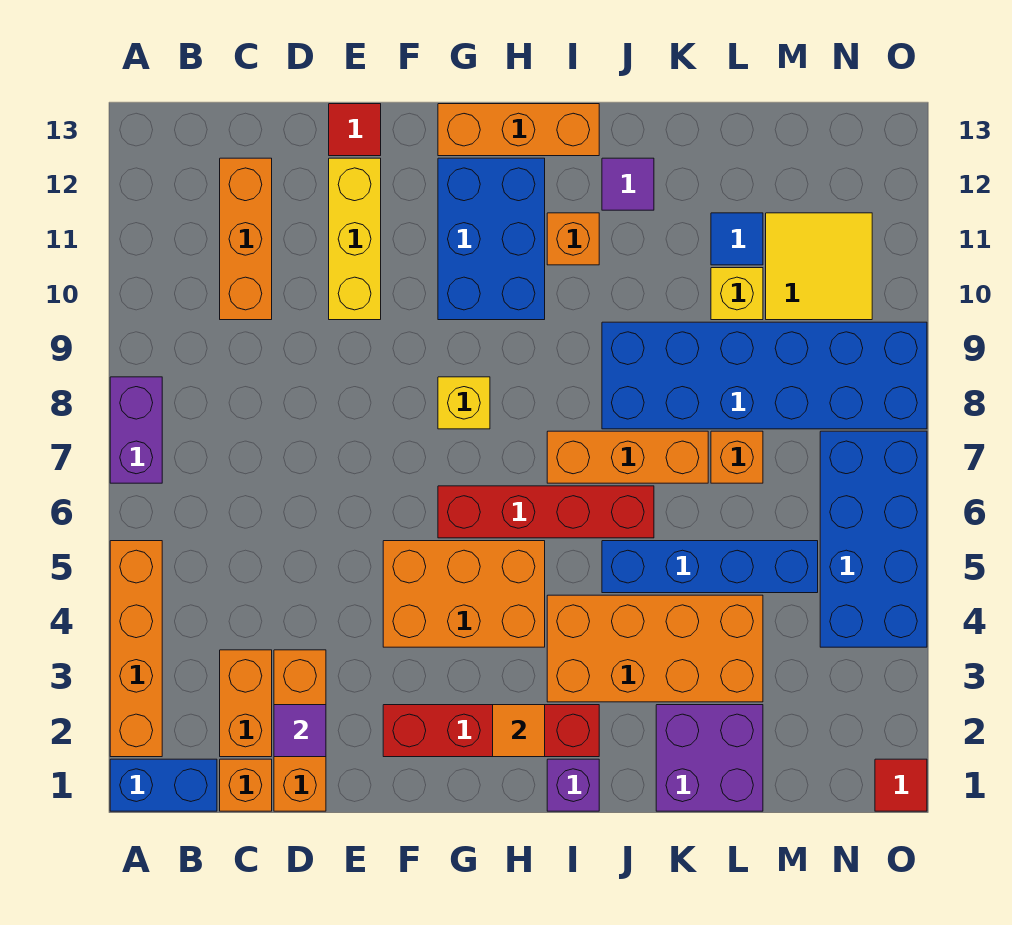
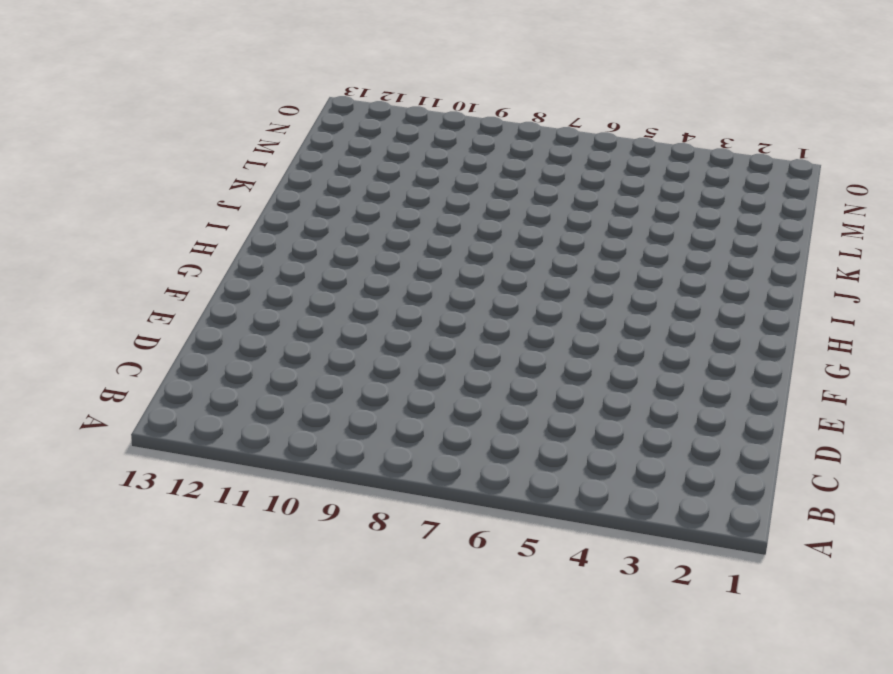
none -> blue 1x2 brick [110,759,217,811]
none -> orange 1x4 brick [110,541,162,757]
none -> purple 1x2 brick [110,377,162,483]
none -> orange 1x1 brick [220,759,272,811]

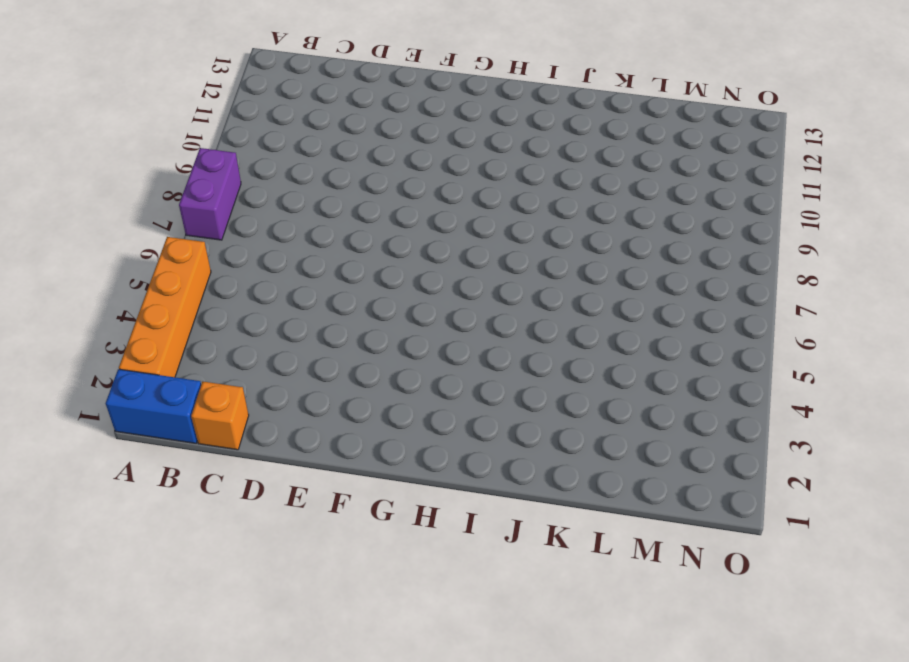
none -> orange 1x2 brick [220,650,272,757]
none -> orange 1x3 brick [220,158,272,320]
none -> orange 1x3 brick [274,650,326,811]
none -> yellow 1x3 brick [329,158,381,320]

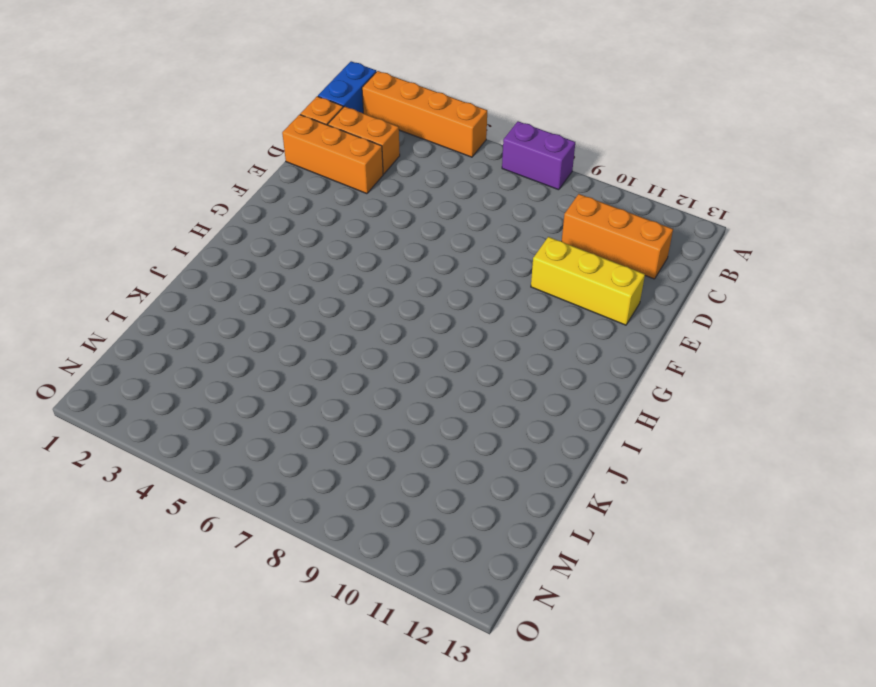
none -> red 1x1 tile [329,104,381,156]
none -> red 1x4 brick [383,705,599,757]
none -> orange 2x3 brick [383,541,545,647]
none -> red 1x4 brick [438,486,654,538]

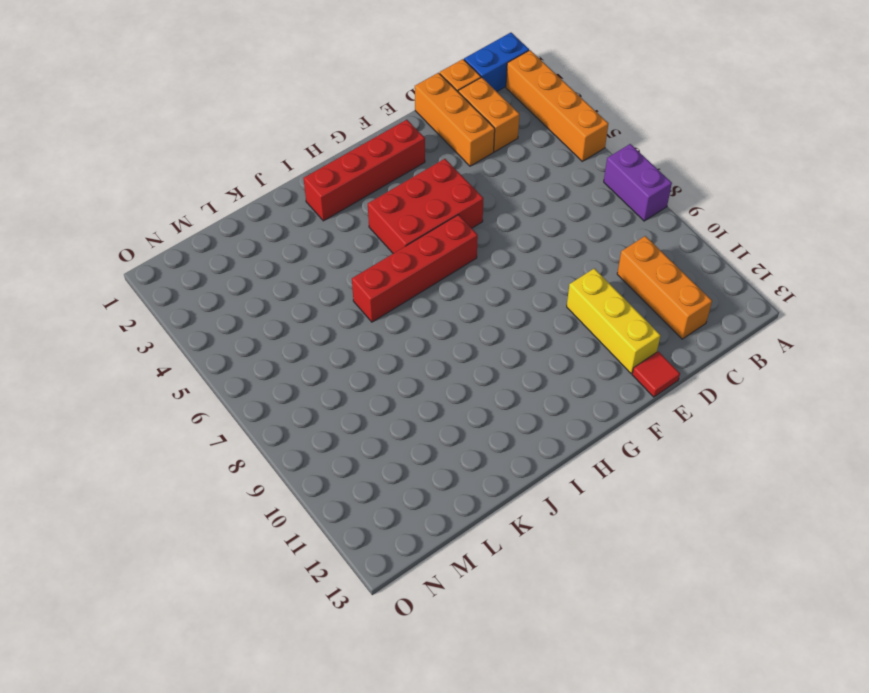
red 2x3 brick [368,159,484,253] -> orange 2x3 brick [383,541,545,647]
none -> yellow 1x1 brick [438,377,490,429]
none -> blue 2x3 brick [438,158,545,320]
none -> orange 1x3 brick [438,104,599,156]
none -> purple 1x1 brick [547,759,599,811]

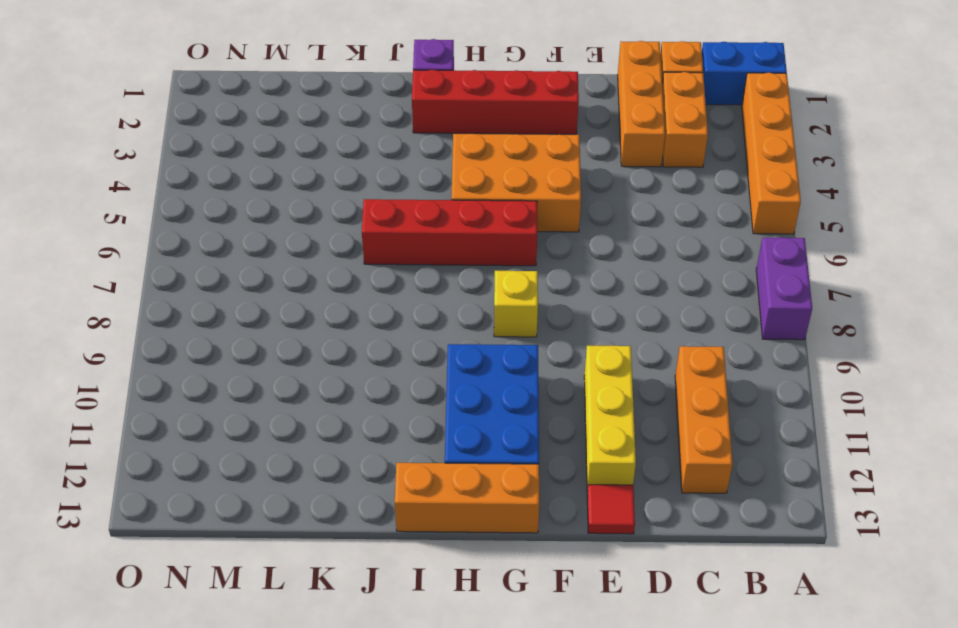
none -> orange 2x4 brick [547,595,763,702]
none -> orange 1x3 brick [547,431,708,483]
none -> orange 1x1 brick [547,213,599,265]
none -> blue 1x4 brick [602,541,818,593]

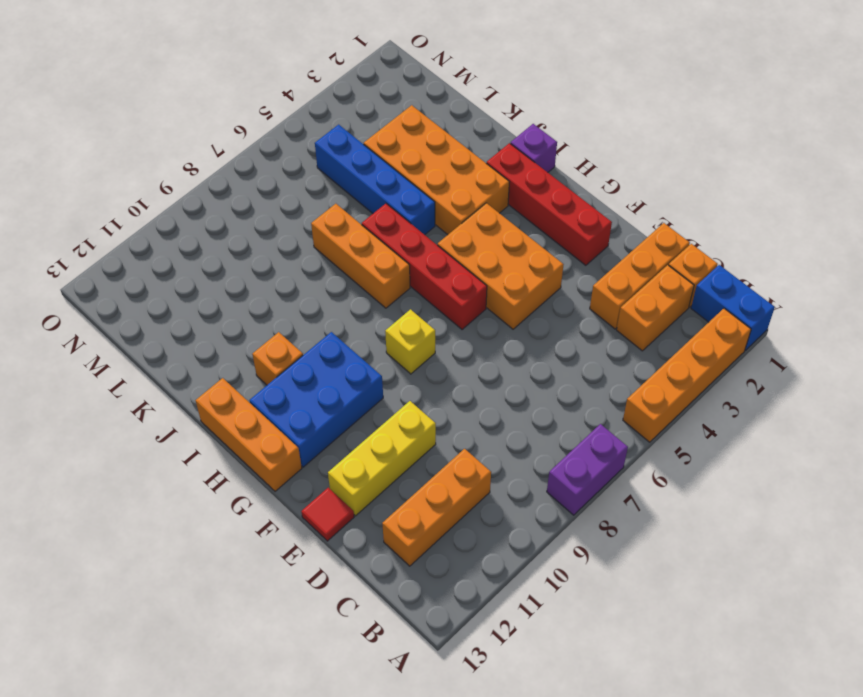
none -> blue 2x6 brick [602,322,927,429]
none -> purple 1x1 tile [602,158,654,210]
none -> purple 2x2 brick [656,705,763,811]
none -> orange 1x1 brick [711,431,763,483]

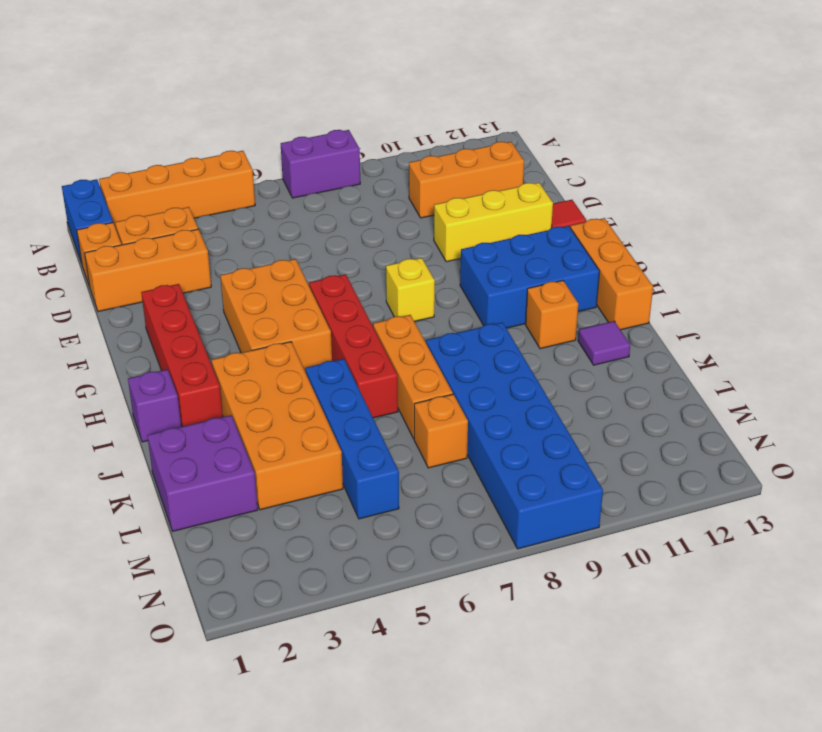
none -> yellow 1x1 brick [711,268,763,320]
none -> blue 1x1 tile [711,213,763,265]
none -> yellow 2x2 tile [766,213,872,320]
none -> blue 2x4 brick [820,431,927,647]

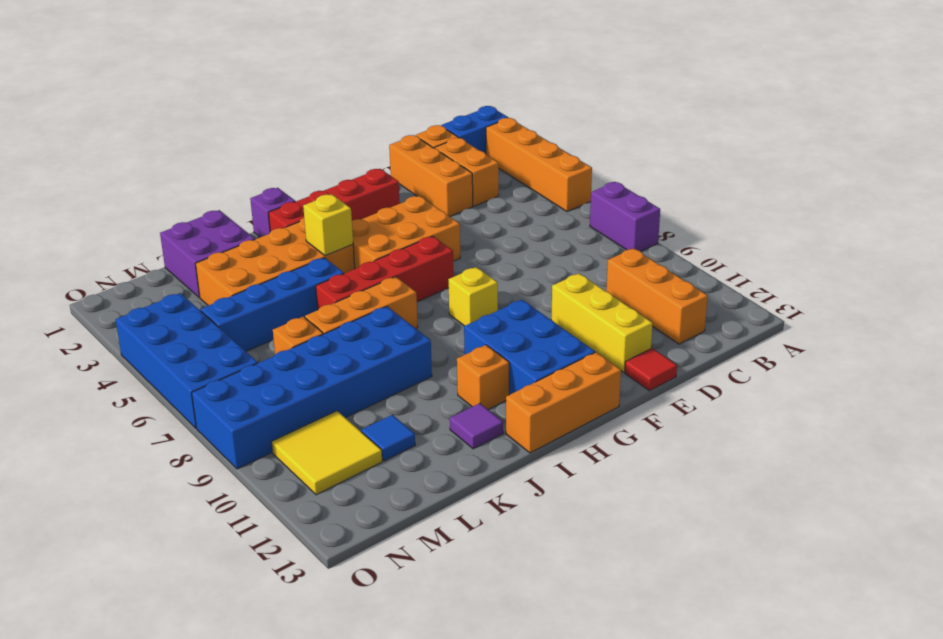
yellow 1x1 brick [303,194,353,256] -> yellow 1x1 brick moved to [711,268,763,320]
none -> red 1x1 tile [875,759,927,811]
none -> purple 1x1 tile [274,705,326,757]
none -> orange 1x1 tile [493,705,545,757]

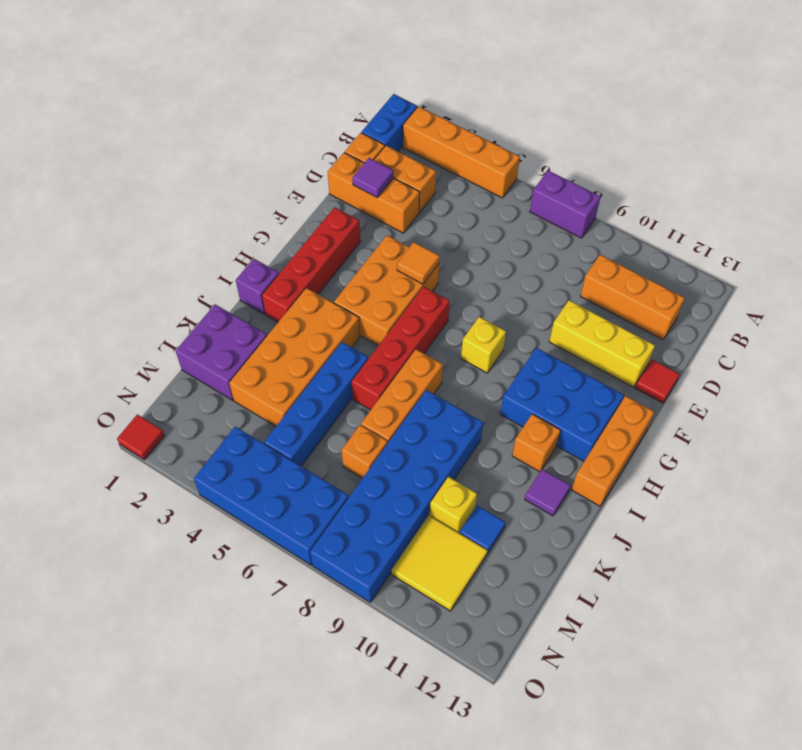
orange 1x1 tile [397,242,440,284] -> orange 1x1 tile moved to [493,705,545,757]

